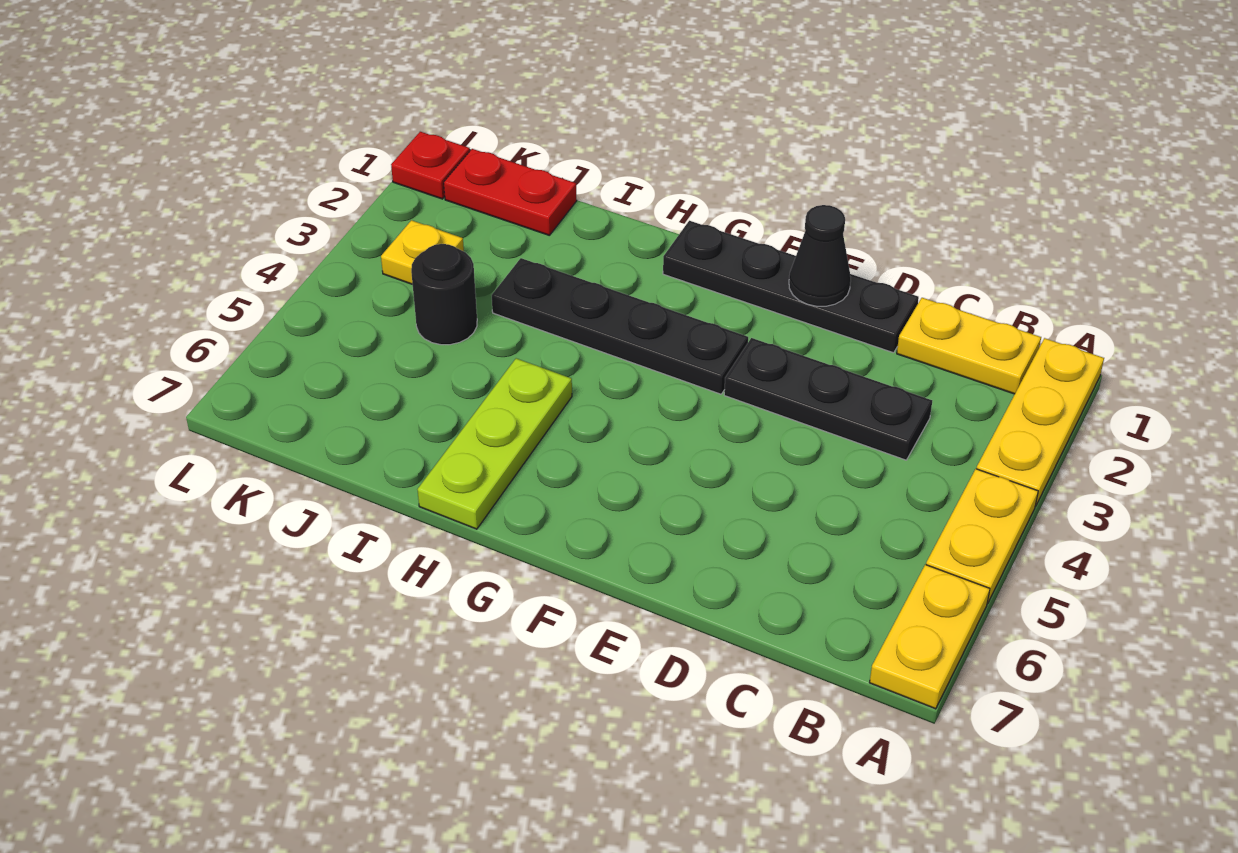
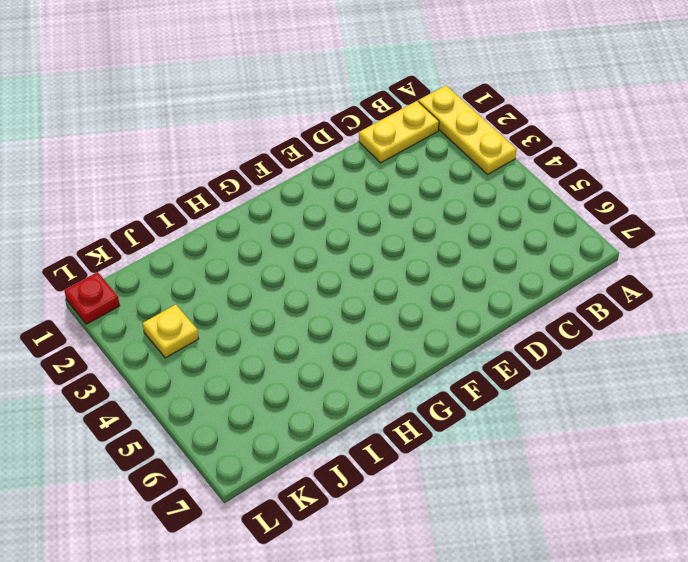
none -> yellow 1x2 plate [926,469,1038,604]
none -> yellow 1x2 plate [870,565,990,709]
none -> black 1x3 plate [724,338,932,460]

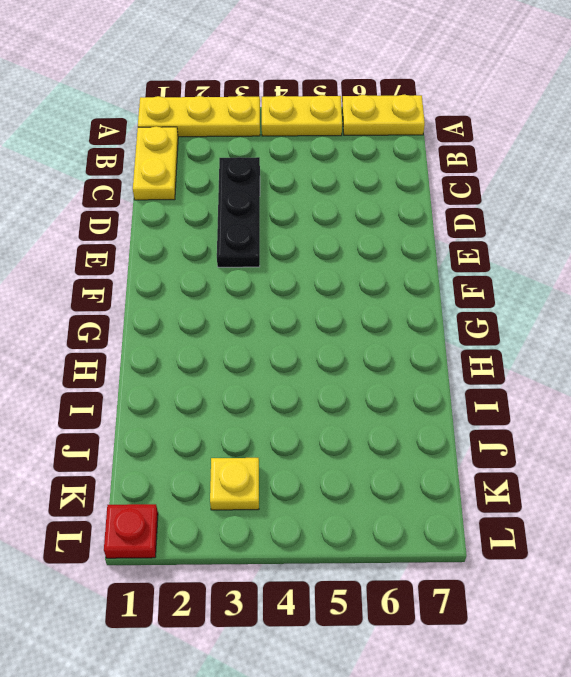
none -> black 1x4 plate [663,221,919,353]
none -> black 1x4 plate [492,258,748,394]
none -> lime 1x3 plate [417,358,572,529]

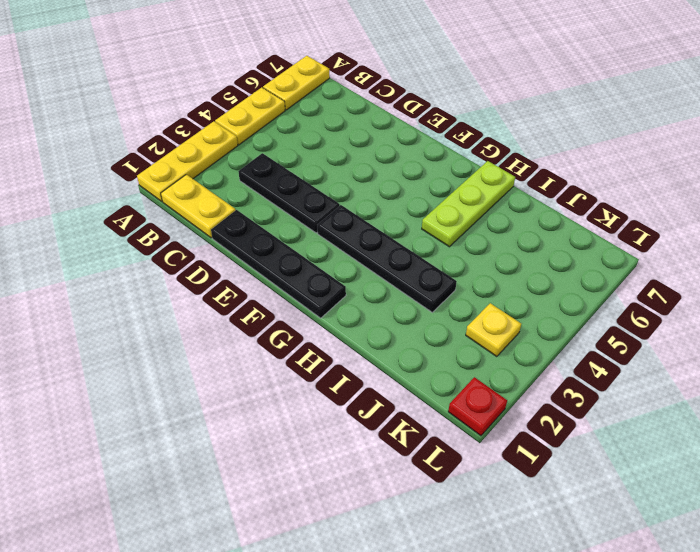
none -> red 1x2 plate [444,149,577,236]
none -> black 1x1 round brick [411,244,477,345]
none -> black 1x1 cone [789,205,851,306]

